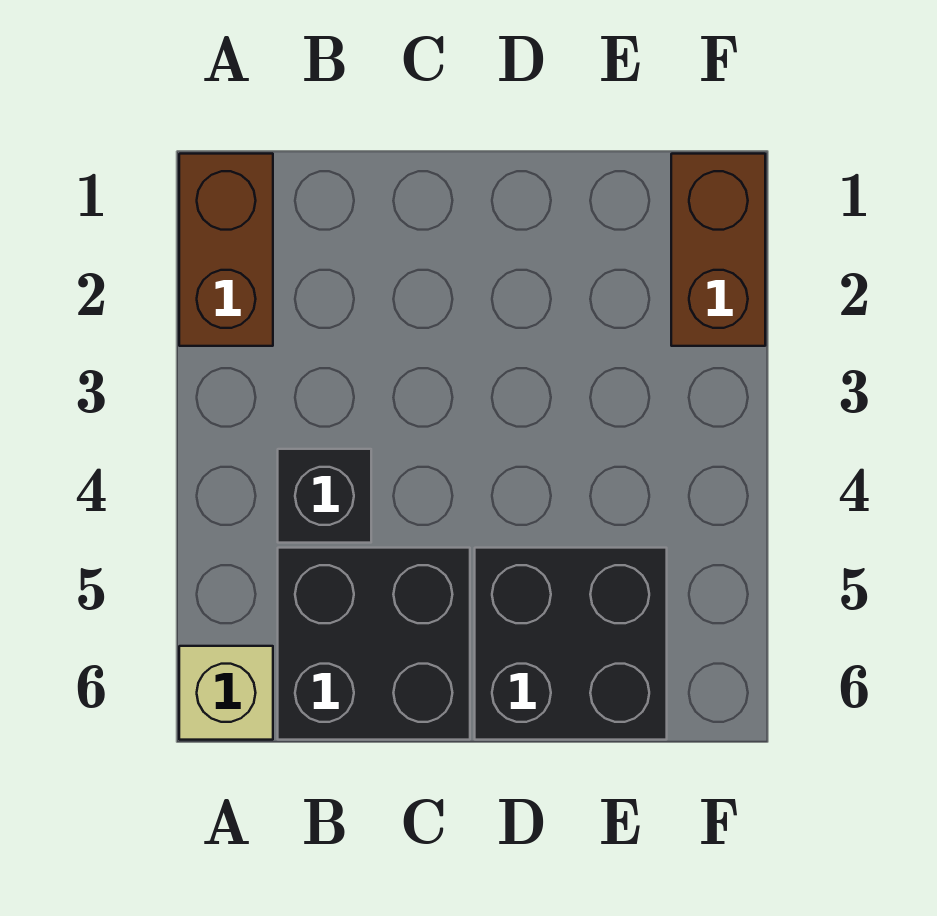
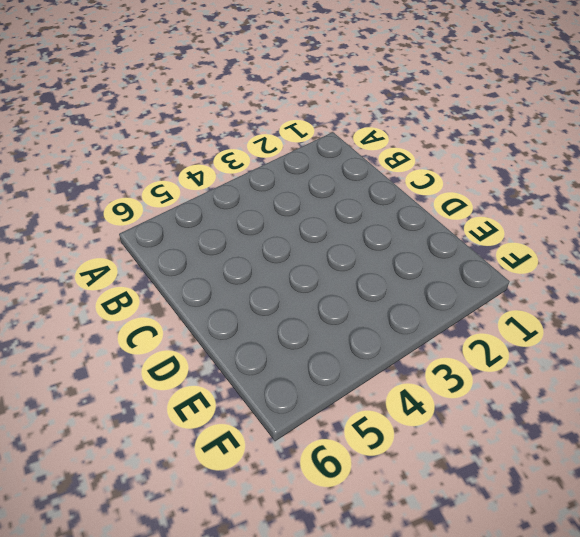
none -> brown 1x2 brick [179,154,273,346]
none -> tan 1x1 brick [179,646,273,740]

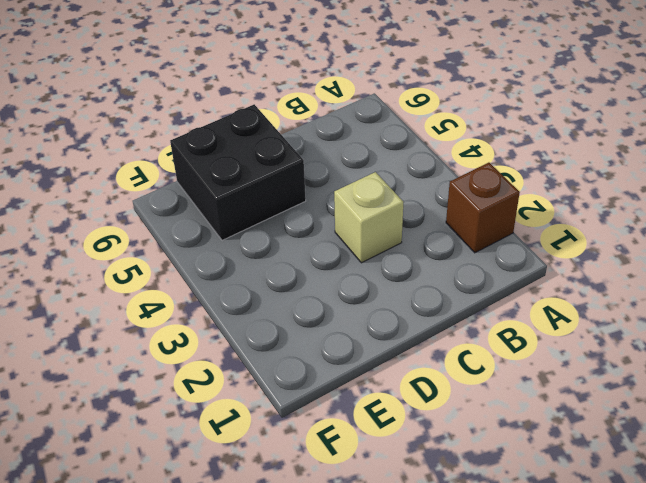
brown 1x1 brick [446,163,520,253] -> brown 1x2 brick [179,154,273,346]
tan 1x1 brick [334,172,403,263] -> tan 1x1 brick moved to [179,646,273,740]
none -> black 1x1 brick [278,449,371,543]
none -> black 2x2 brick [278,548,470,740]

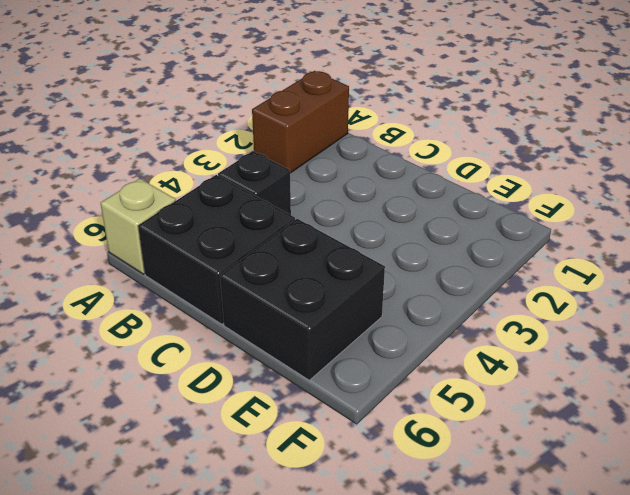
none -> brown 1x2 brick [671,154,765,346]

